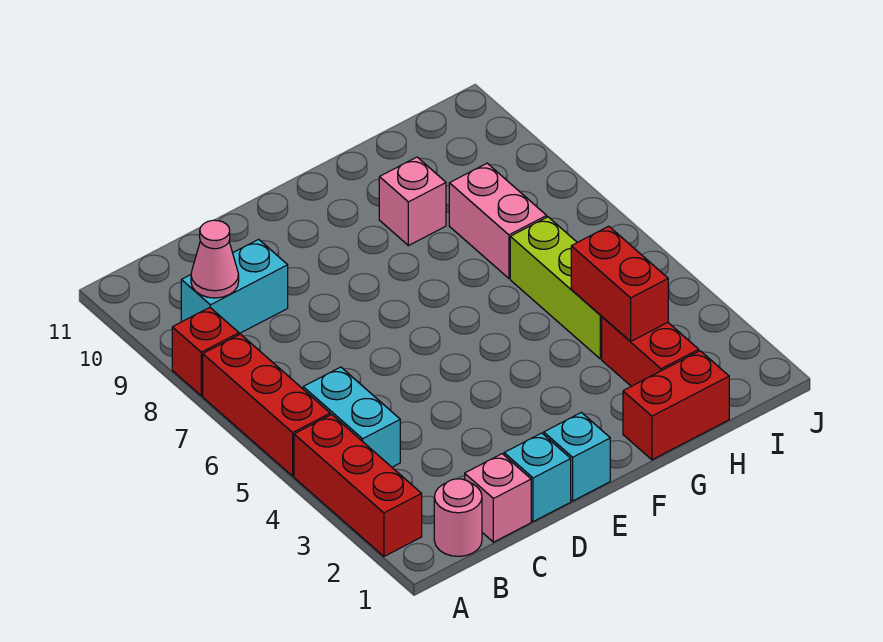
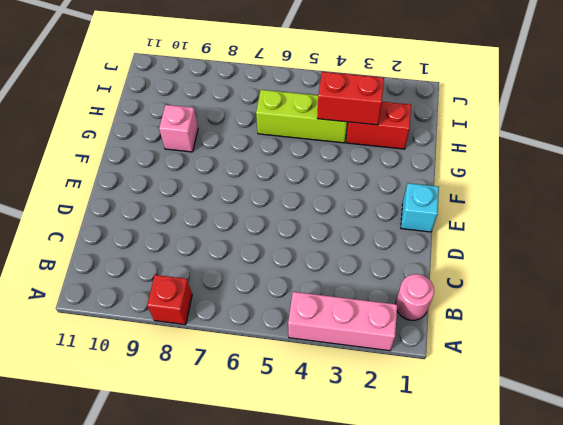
pink 1x3 brick [288,292,397,351] -> red 1x3 brick [294,414,422,556]
none -> red 1x3 brick [203,334,330,476]
none -> cyan 1x2 brick [303,367,400,467]
none -> cyan 1x2 brick [181,239,288,334]

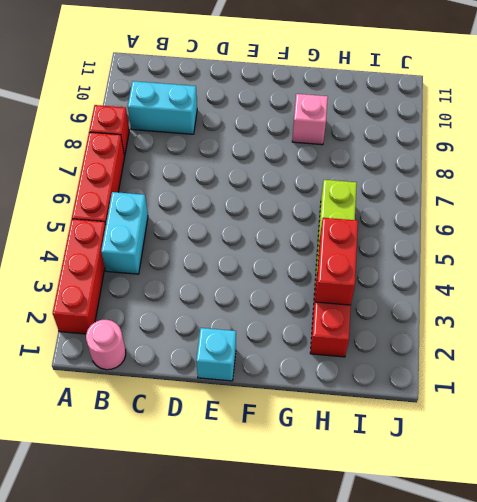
none -> pink 1x1 brick [465,454,531,542]
none -> cyan 1x1 brick [504,433,571,522]
none -> red 1x2 brick [623,351,729,460]

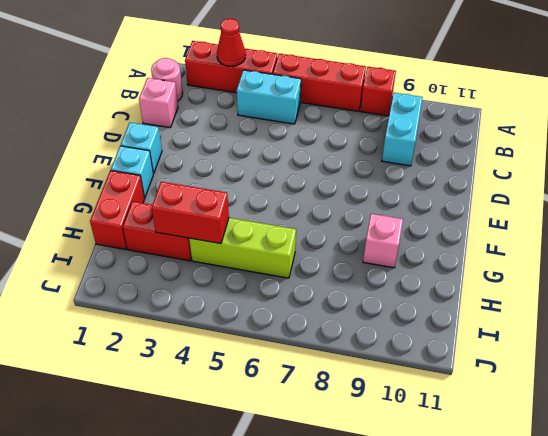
red 1x1 cone [217,19,245,66] -> none
cyan 1x1 brick [111,146,154,198] -> cyan 1x1 brick moved to [504,433,571,522]
none -> pink 1x2 brick [449,163,547,278]
none -> pink 1x1 cone [191,220,239,298]

